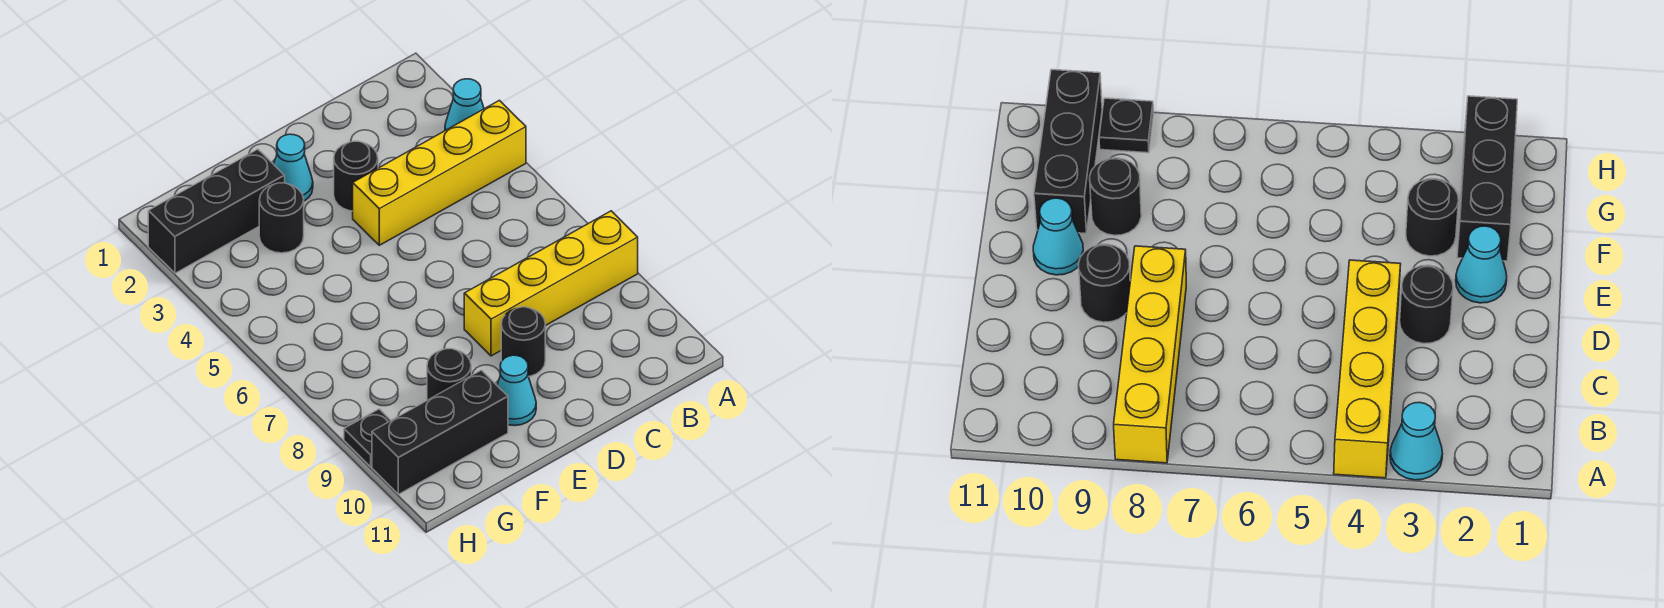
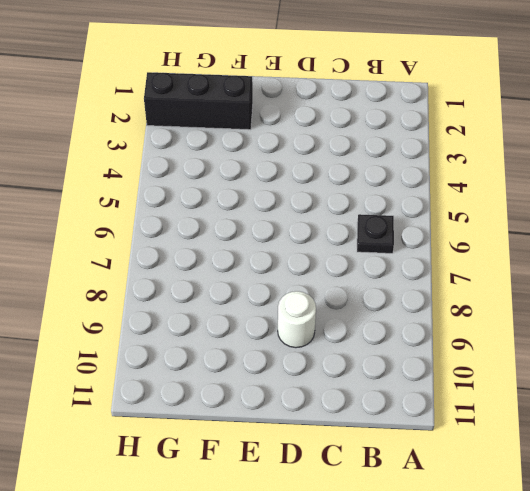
black 1x1 plate [357,214,394,253] -> black 1x1 plate moved to [344,409,391,467]
white 1x1 round brick [278,291,316,348] -> black 1x1 round brick [501,307,545,377]
none -> cyan 1x1 cone [445,79,484,131]
none -> yellow 1x4 brick [353,100,526,245]
none -> yellow 1x4 brick [464,211,638,356]

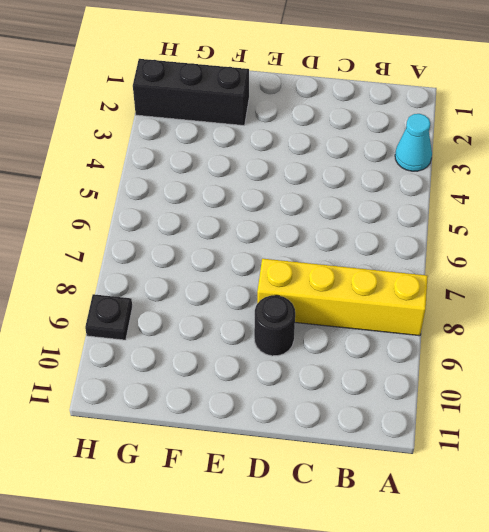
none -> yellow 1x4 brick [353,100,526,245]
none -> black 1x1 round brick [334,141,378,211]
none -> cyan 1x1 cone [274,134,313,201]

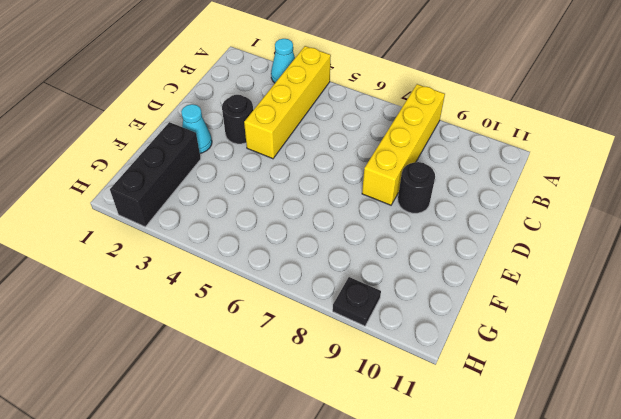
none -> cyan 1x1 cone [497,355,536,426]
none -> black 1x1 round brick [259,183,304,253]
none -> black 1x1 round brick [427,349,471,400]

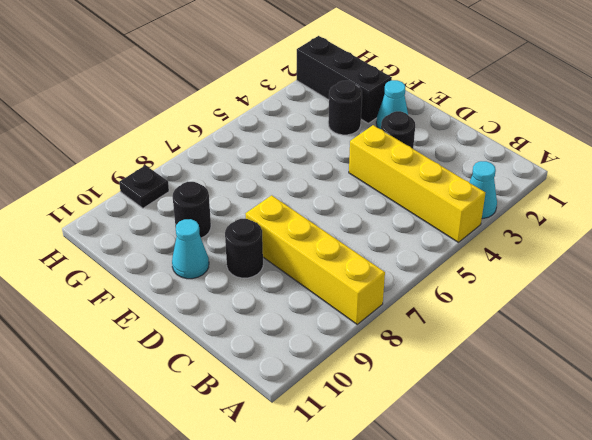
none -> black 1x3 brick [372,370,508,494]

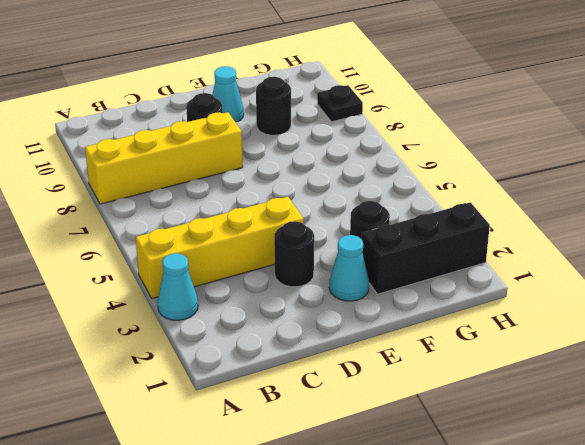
none -> black 1x3 brick [372,370,508,494]

